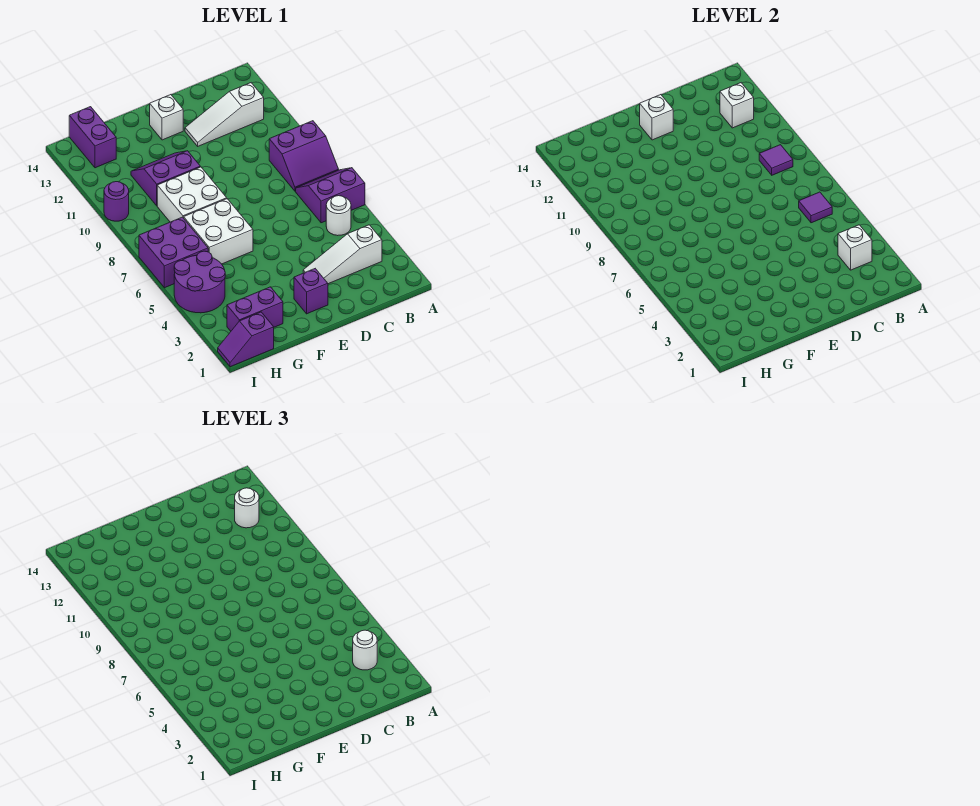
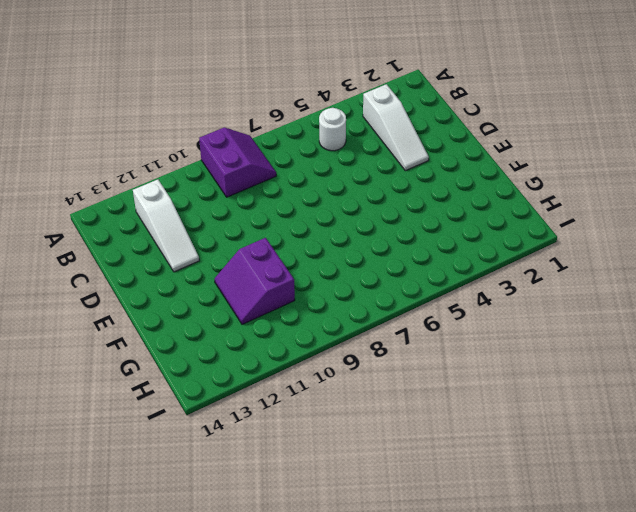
none -> purple 2x2 slope [296,168,365,223]
none -> purple 1x1 brick [294,269,328,314]
none -> white 1x1 brick [150,95,183,140]

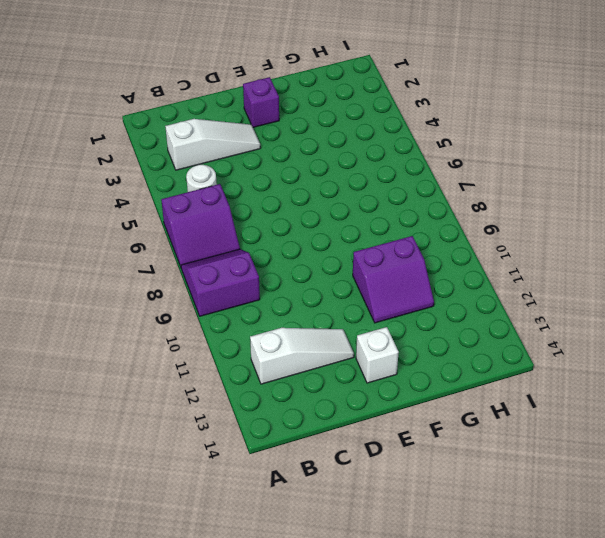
none -> white 2x2 brick [184,199,253,264]
none -> white 2x2 brick [157,167,227,222]
none -> purple 1x2 brick [227,287,283,331]

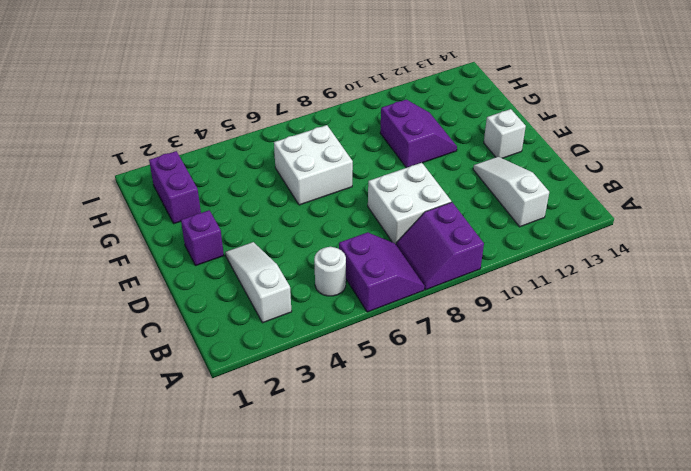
white 2x2 brick [368,163,451,244] -> white 2x2 brick moved to [157,167,227,222]
none -> purple 1x2 slope [218,312,274,367]
none -> purple 2x2 round brick [174,251,225,313]
none -> purple 2x2 brick [139,217,208,288]

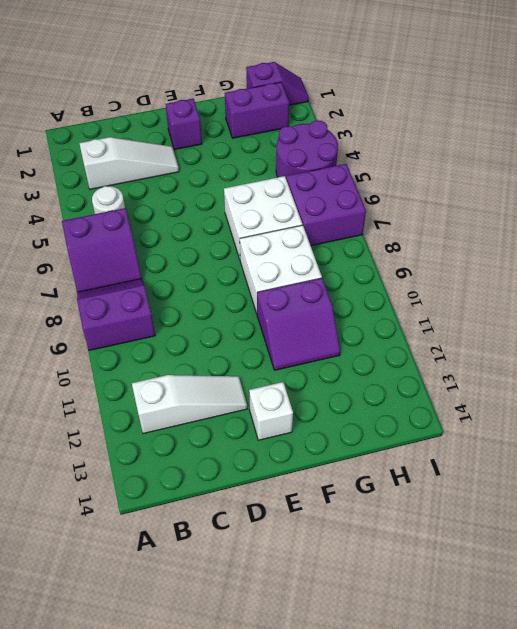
none -> purple 1x2 brick [69,107,116,168]
none -> purple 1x1 round brick [104,182,129,221]
none -> white 1x1 brick [838,225,872,270]

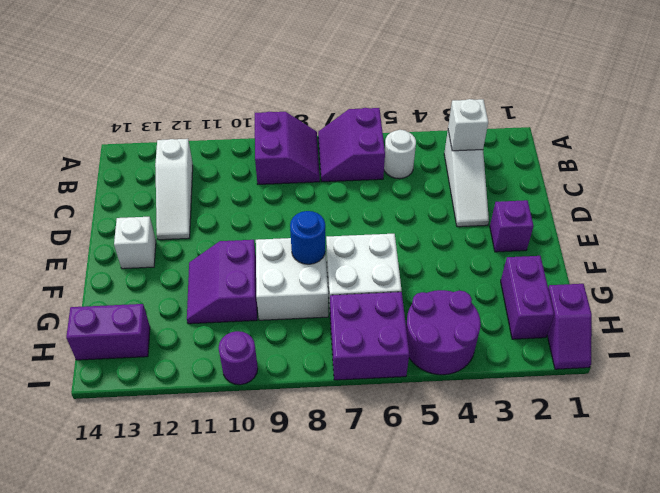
blue 1x1 round brick [290,211,325,264] -> none
none -> purple 1x1 tile [799,192,832,223]
none -> purple 1x1 tile [759,145,793,175]
none -> white 1x1 brick [720,83,754,128]

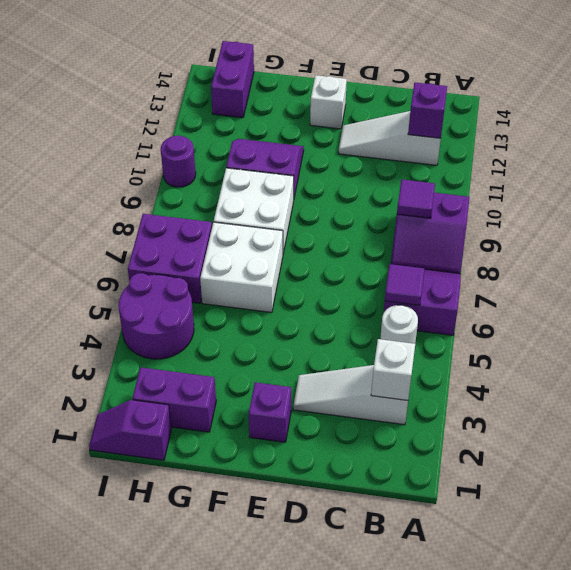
purple 1x1 brick [408,82,447,139] -> white 1x1 brick [720,83,754,128]
none -> white 1x1 brick [640,95,673,140]
none -> white 1x1 round brick [353,630,377,670]
none -> white 1x1 round brick [235,488,259,528]

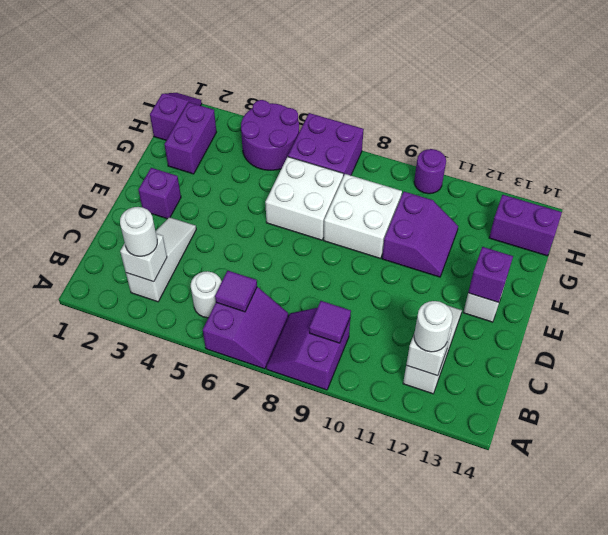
purple 1x1 brick [468,247,513,302] -> white 1x1 brick [640,95,673,140]

